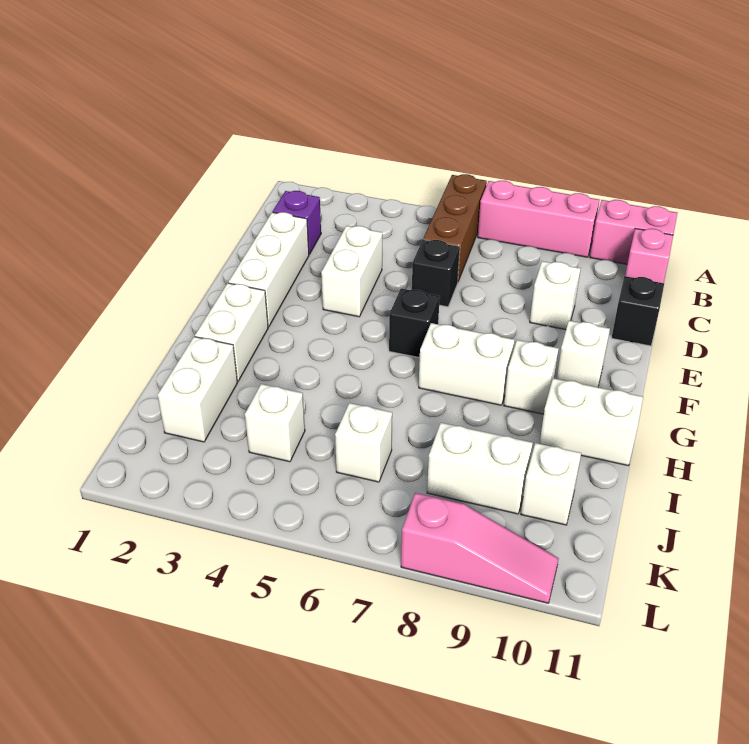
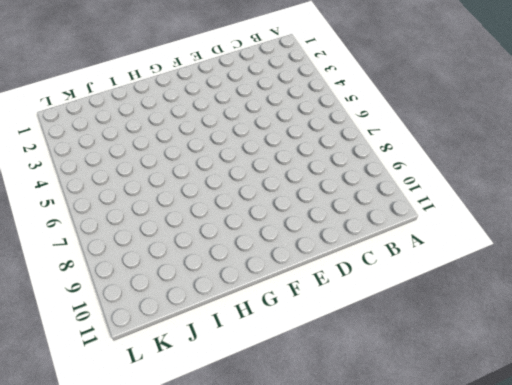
none -> brown 1x3 brick [423,174,487,281]
none -> pink 1x3 brick [478,181,599,257]
none -> pink 1x2 brick [590,200,677,264]

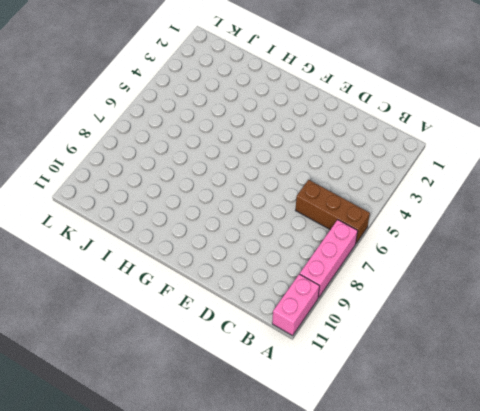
none -> pink 1x1 brick [625,228,673,283]
none -> purple 1x1 brick [273,191,321,254]
none -> white 1x3 brick [228,212,309,327]

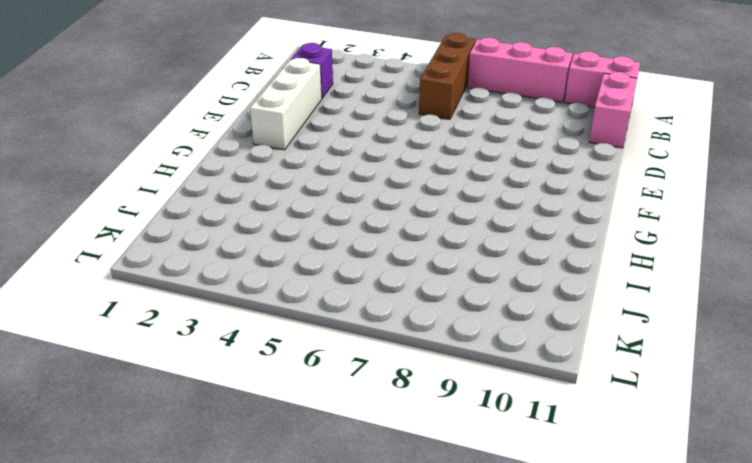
pink 1x2 brick [589,72,637,148] -> pink 1x1 brick [625,228,673,283]
none -> white 1x2 brick [321,226,382,317]
none -> black 1x1 brick [412,240,460,307]
none -> white 1x1 brick [530,261,581,330]

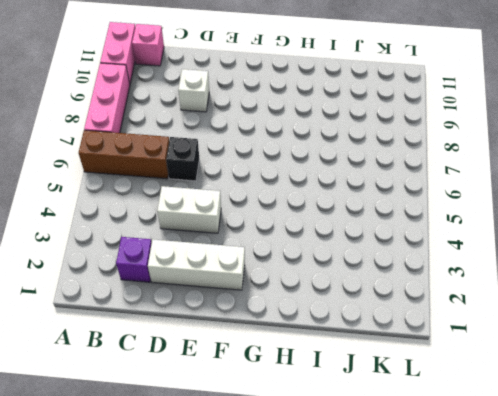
none -> black 1x1 brick [612,276,664,346]
none -> black 1x1 brick [389,289,440,358]
none -> white 1x1 brick [557,321,610,387]

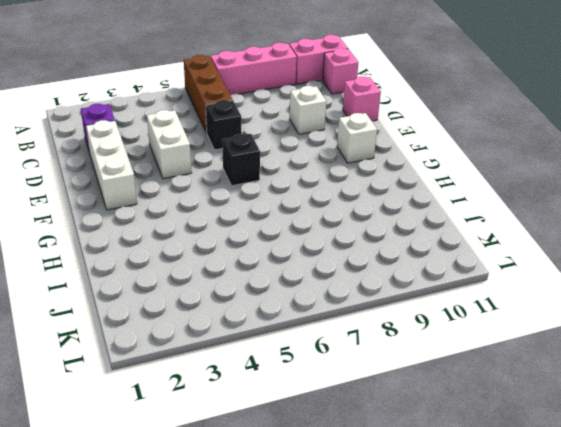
pink 1x1 brick [343,77,381,121] -> black 1x1 brick [612,276,664,346]
none -> white 1x2 brick [195,283,268,381]
none -> white 1x2 brick [419,323,515,405]
none -> white 1x1 brick [504,340,559,414]

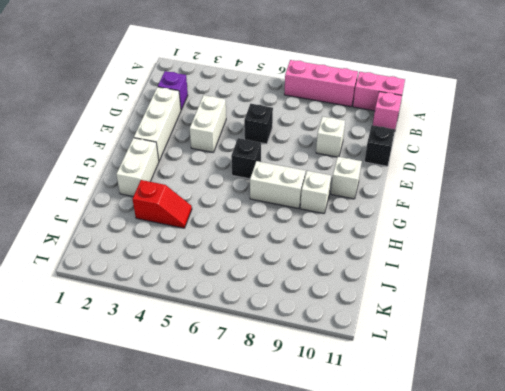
red 1x2 slope [133,180,192,228] -> none
none -> brown 1x3 brick [423,174,487,281]
none -> white 1x2 brick [539,378,643,466]
none -> white 1x2 brick [158,337,238,442]

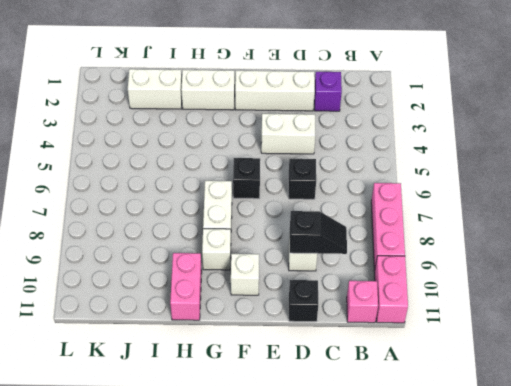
black 1x2 slope [290,211,347,254] -> none
pink 1x2 brick [170,253,202,320] -> white 1x2 brick [539,378,643,466]
none -> brown 1x3 brick [423,174,487,281]
none -> white 1x1 brick [245,384,305,462]
none -> white 1x1 brick [335,403,392,482]

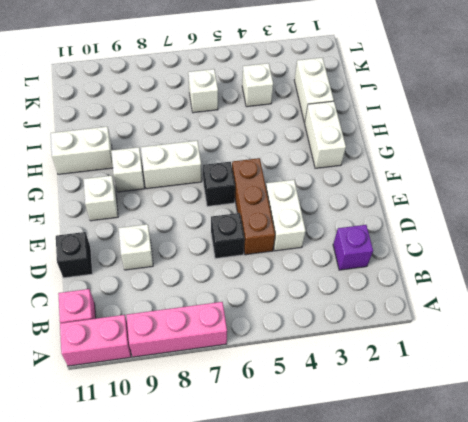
brown 1x3 brick [232,158,275,255] -> brown 1x3 brick moved to [423,174,487,281]
none -> white 1x3 brick [228,212,309,327]
none -> white 1x2 brick [427,423,533,514]
none -> white 1x1 brick [521,443,581,525]

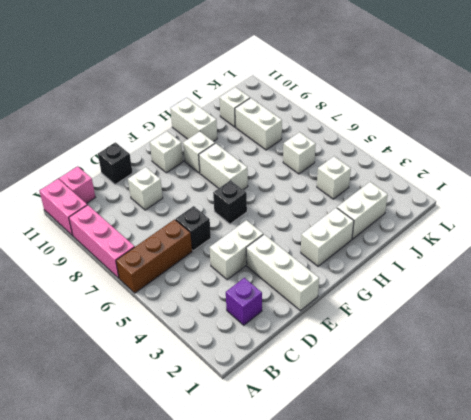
white 1x3 brick [246,234,319,311] -> white 1x3 brick turned to [228,212,309,327]
none -> pink 1x3 slope [401,493,559,603]

